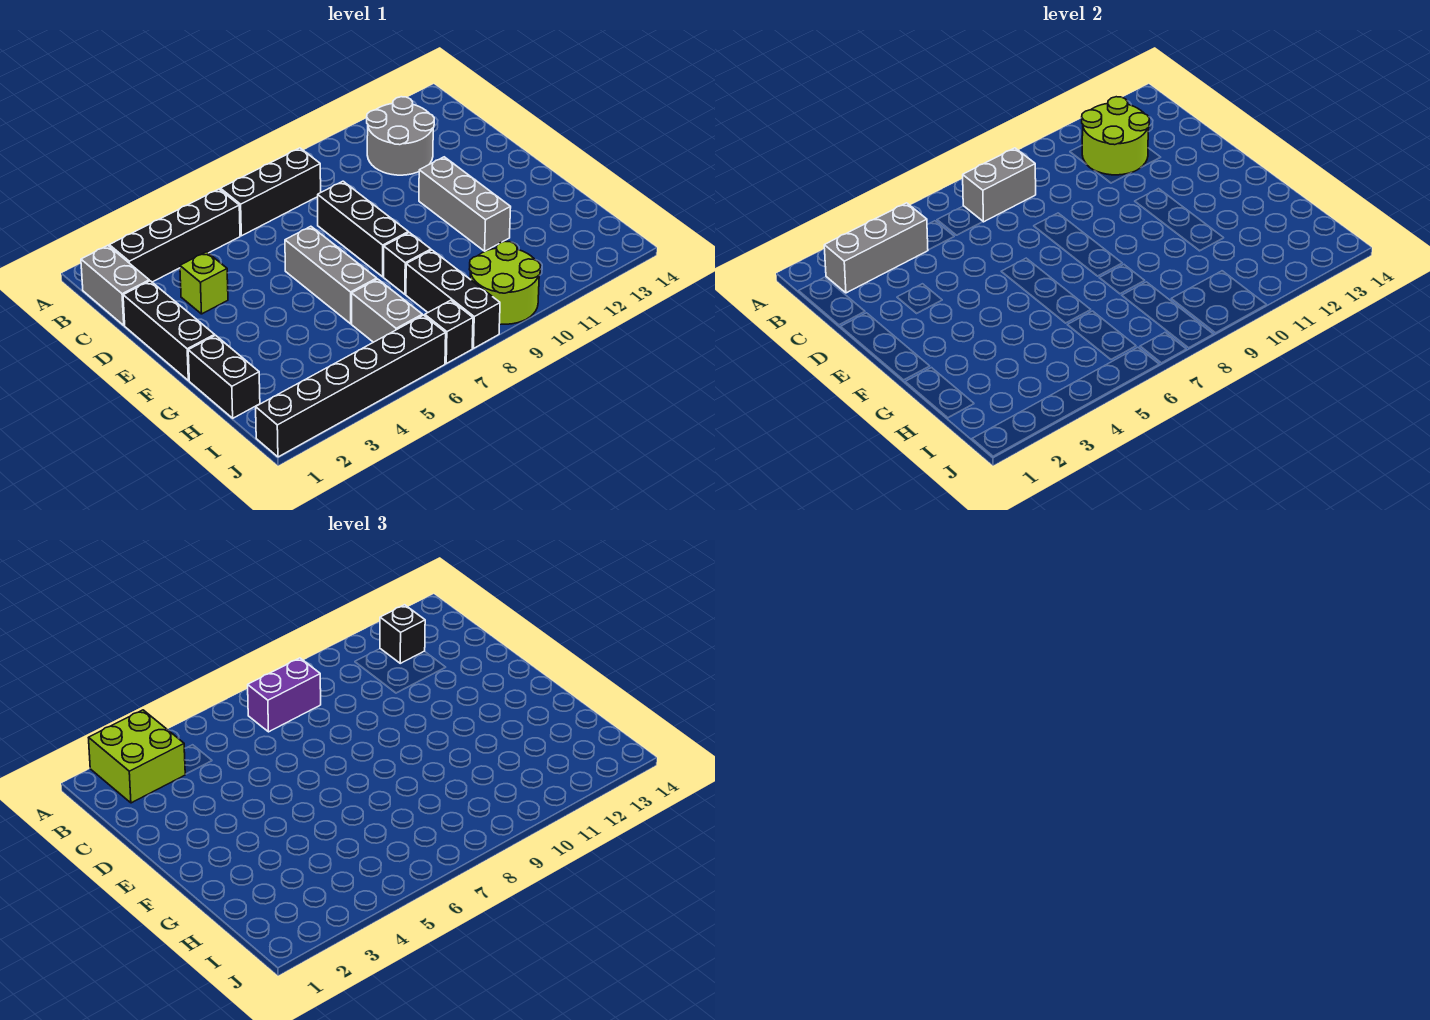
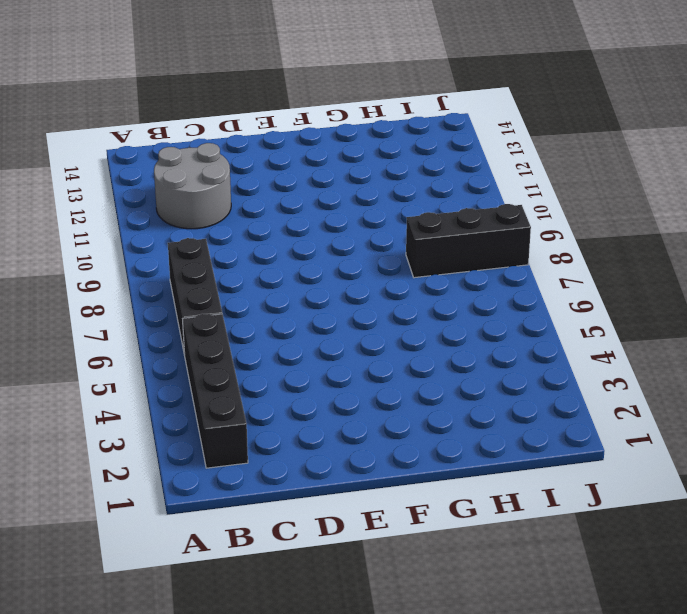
none -> grey 1x2 brick [81,246,149,325]
none -> black 1x3 brick [123,281,215,381]
none -> lime 1x1 brick [180,252,228,314]

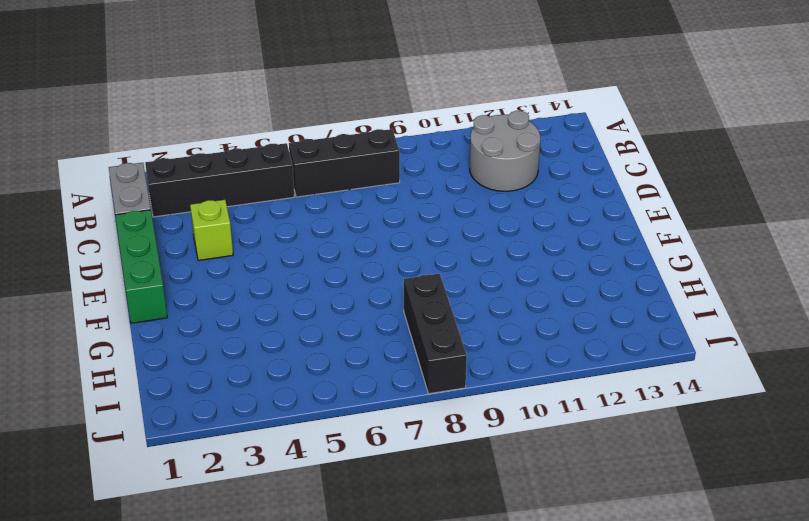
green 1x3 brick [115,210,167,323] -> black 1x3 brick [123,281,215,381]
none -> black 1x3 brick [318,181,408,277]
none -> grey 1x3 brick [285,226,377,324]
none -> grey 1x3 brick [419,157,511,251]

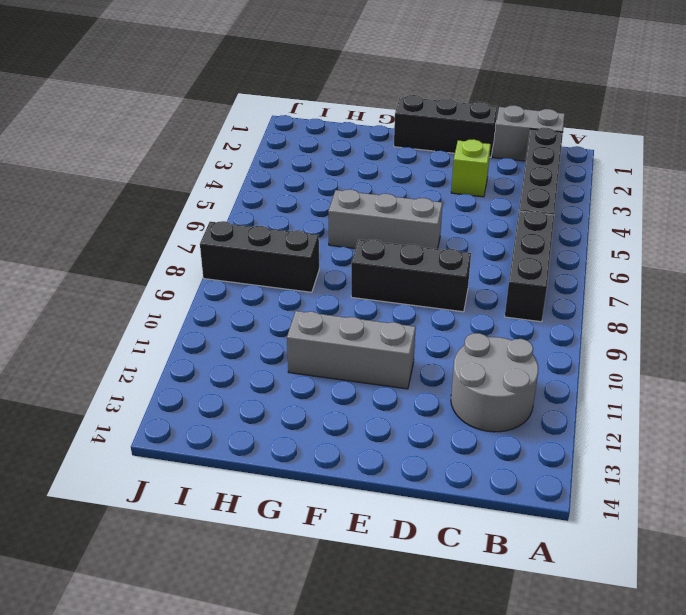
none -> black 1x2 brick [188,335,260,418]
none -> black 1x1 brick [384,233,431,294]
none -> grey 1x2 brick [352,279,422,342]

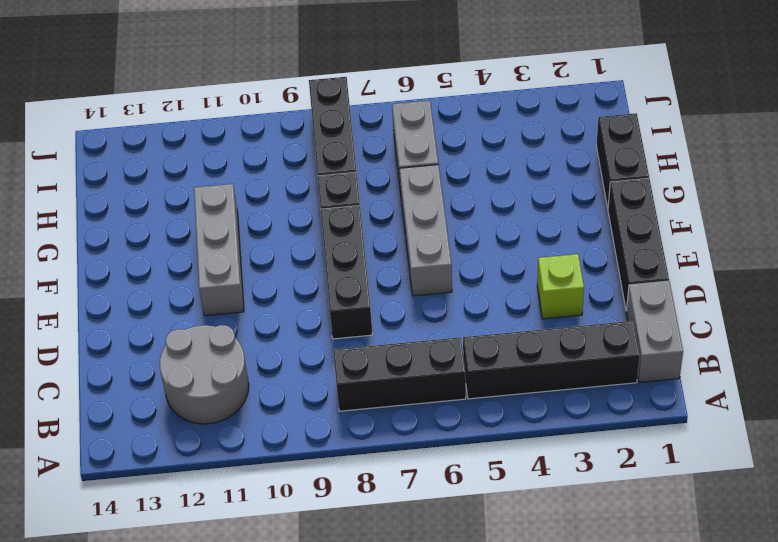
none -> lime 2x2 round brick [469,241,541,324]
none -> black 1x6 brick [256,315,446,457]
none -> black 1x1 brick [425,300,473,363]

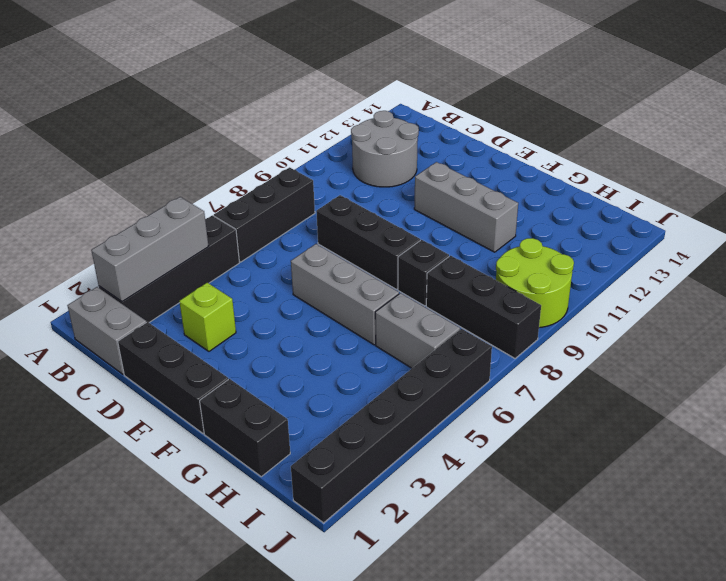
none -> black 1x1 brick [425,300,473,363]
none -> grey 1x2 brick [963,148,1036,222]
none -> lime 2x2 round brick [1082,97,1149,175]

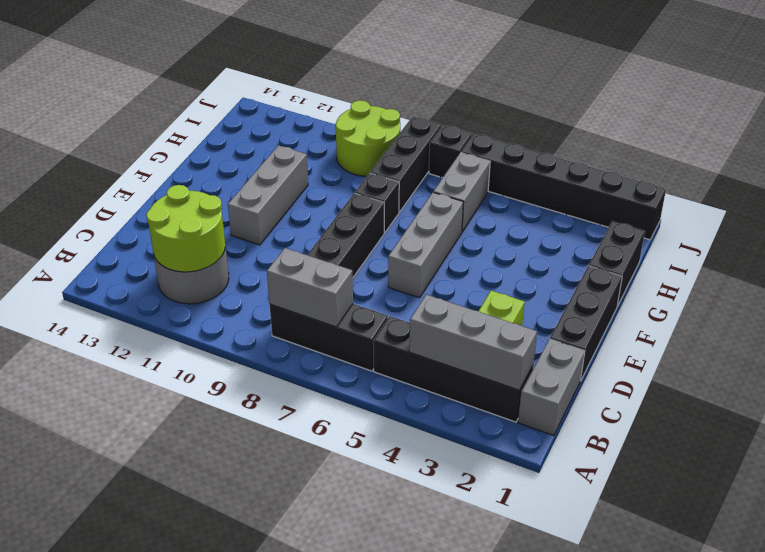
none -> lime 2x2 brick [89,710,185,803]
none -> purple 1x2 brick [248,658,321,732]
none -> black 1x1 brick [380,605,425,663]

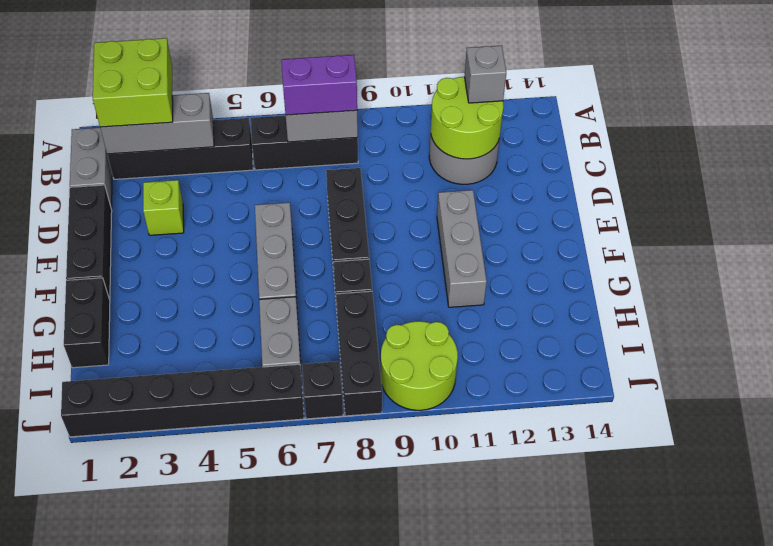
grey 1x1 brick [465,45,506,103] -> black 1x1 brick [380,605,425,663]

